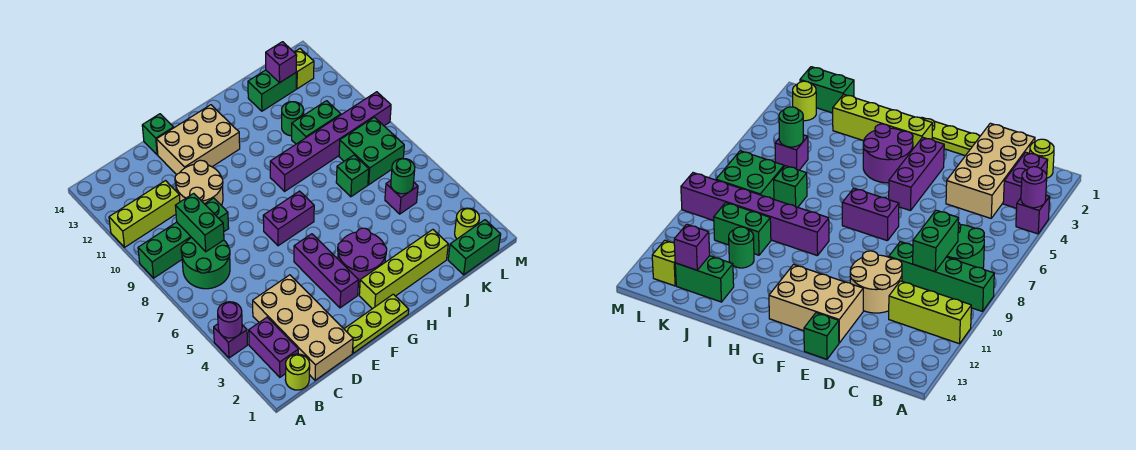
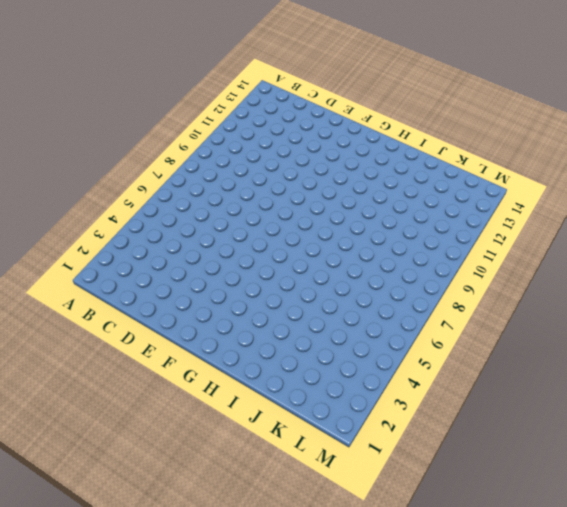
none -> purple 1x1 brick [214,324,247,358]
none -> green 1x4 brick [138,198,229,278]
none -> lime 1x3 brick [109,181,180,247]

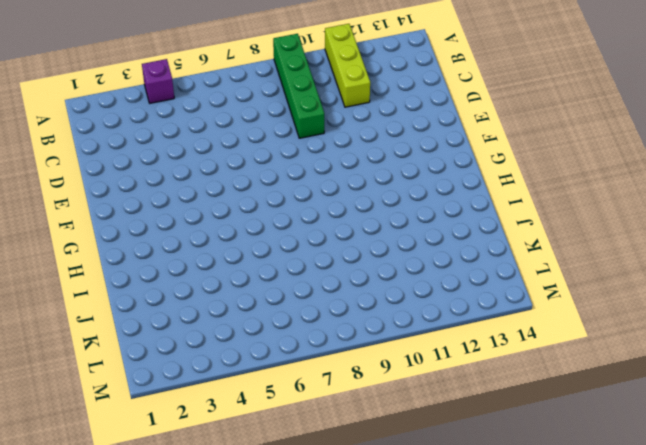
none -> lime 1x1 round brick [285,354,310,390]
none -> purple 1x2 brick [249,317,298,377]
none -> green 2x2 round brick [181,237,230,289]

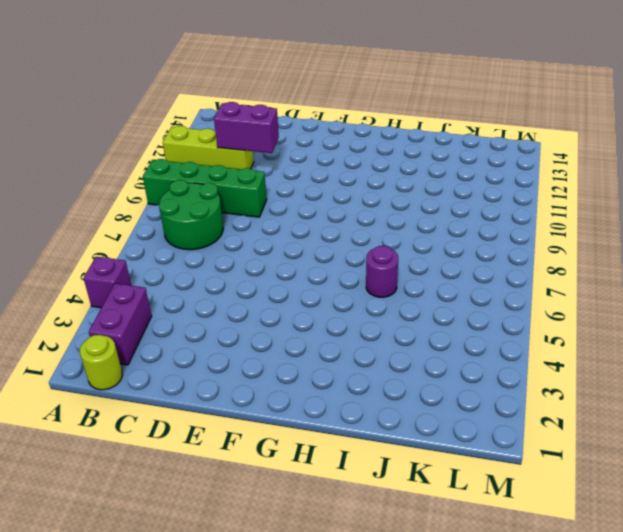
purple 1x2 brick [214,102,279,153] -> purple 1x2 brick moved to [263,191,314,246]
purple 1x1 round brick [366,246,398,297] -> purple 1x1 round brick moved to [218,302,242,338]
none -> tan 2x4 brick [253,275,353,380]
none -> tan 2x2 round brick [175,160,223,205]
none -> lime 1x3 plate [344,294,409,353]

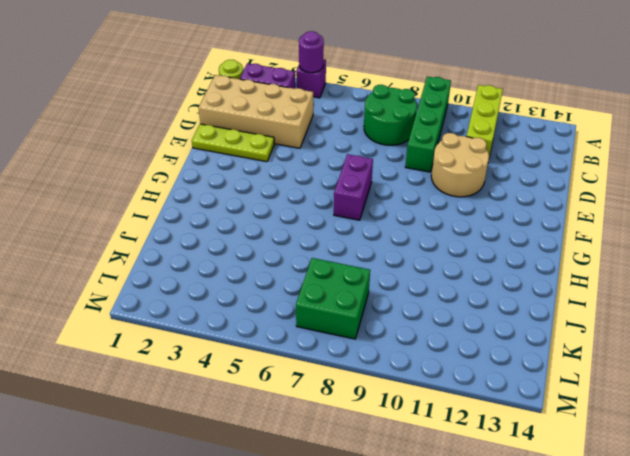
lime 1x3 plate [192,124,274,162] -> lime 1x3 plate turned to [344,294,409,353]
none -> tan 2x3 brick [157,105,240,175]
none -> green 1x1 brick [142,114,174,155]
none -> purple 1x3 brick [294,234,359,308]

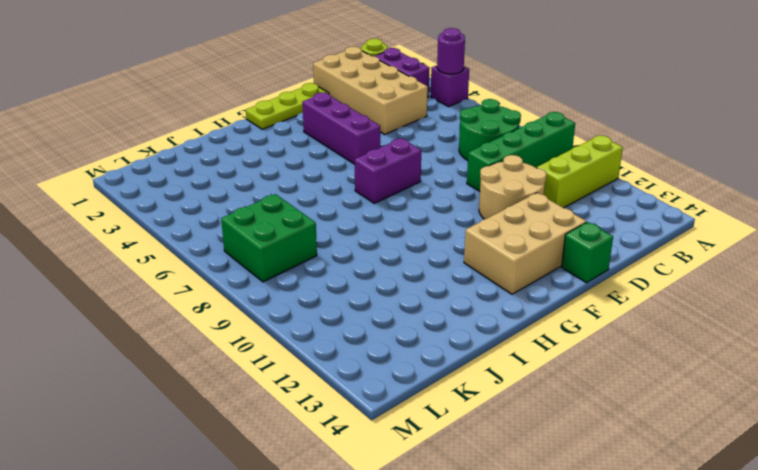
none -> lime 1x4 brick [359,230,448,309]
none -> purple 2x2 round brick [338,228,387,287]
none -> purple 1x6 brick [270,92,391,191]

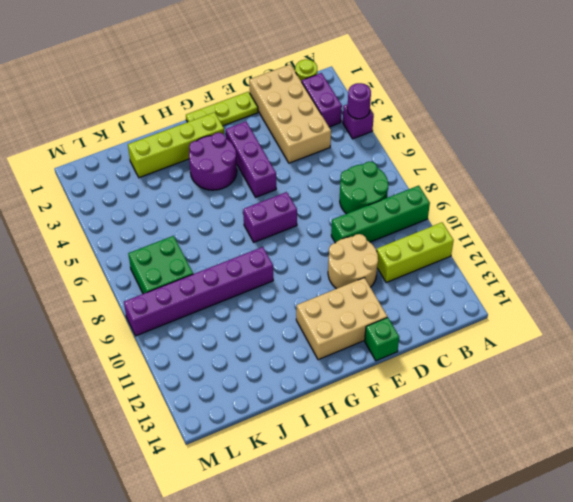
none -> green 1x1 brick [336,155,369,197]
none -> green 1x2 brick [292,101,341,144]
none -> green 1x1 round brick [282,102,304,136]

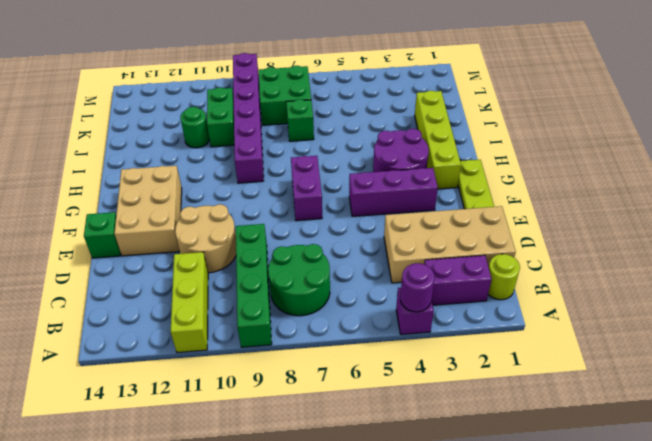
none -> green 1x2 brick [248,70,296,111]
none -> green 1x2 brick [448,220,501,275]
none -> purple 1x1 brick [385,180,418,214]

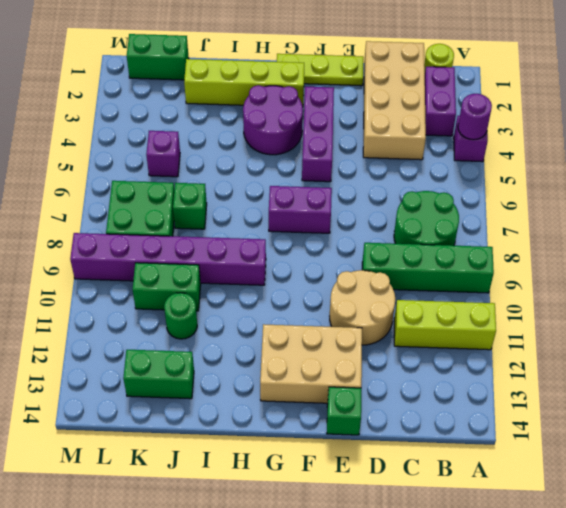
none -> lime 1x1 round brick [455,208,479,239]
none -> lime 1x1 brick [294,49,314,89]
none -> green 1x2 brick [175,193,224,252]

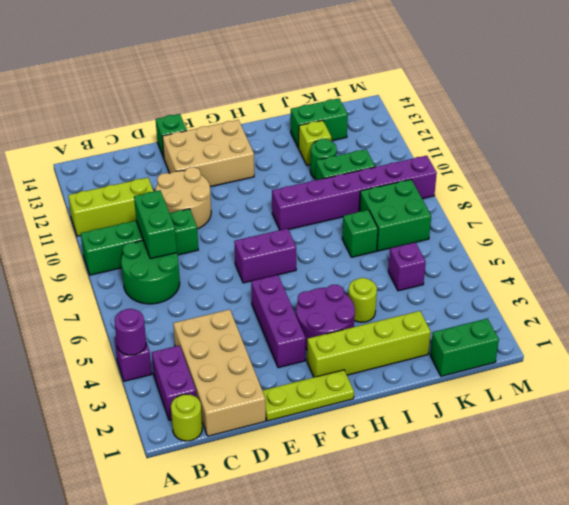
lime 1x1 round brick [348,278,377,322] -> lime 1x1 round brick moved to [455,208,479,239]
lime 1x1 brick [299,120,331,165] -> lime 1x1 brick moved to [294,49,314,89]
none -> green 1x1 round brick [391,158,415,194]
none -> purple 1x1 brick [266,42,297,83]

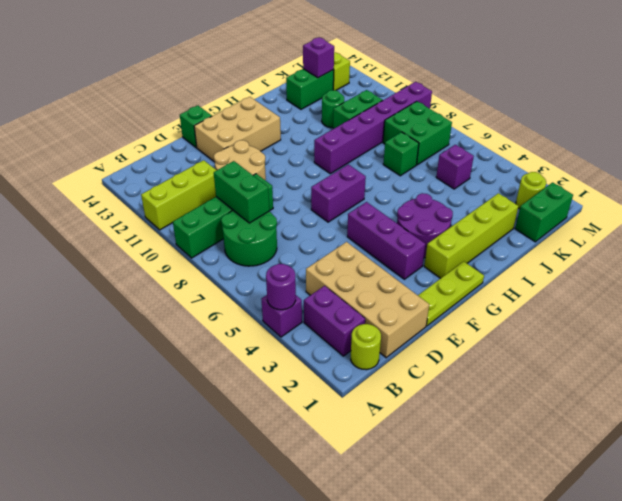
none -> green 1x1 round brick [391,158,415,194]

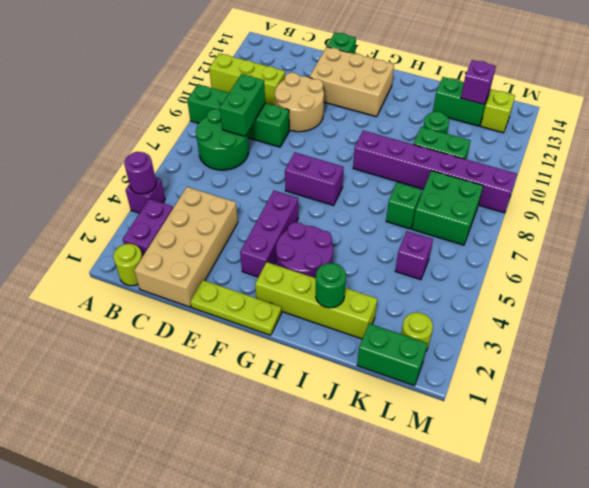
green 1x1 round brick [316,263,346,308] -> green 1x1 round brick moved to [391,158,415,194]

